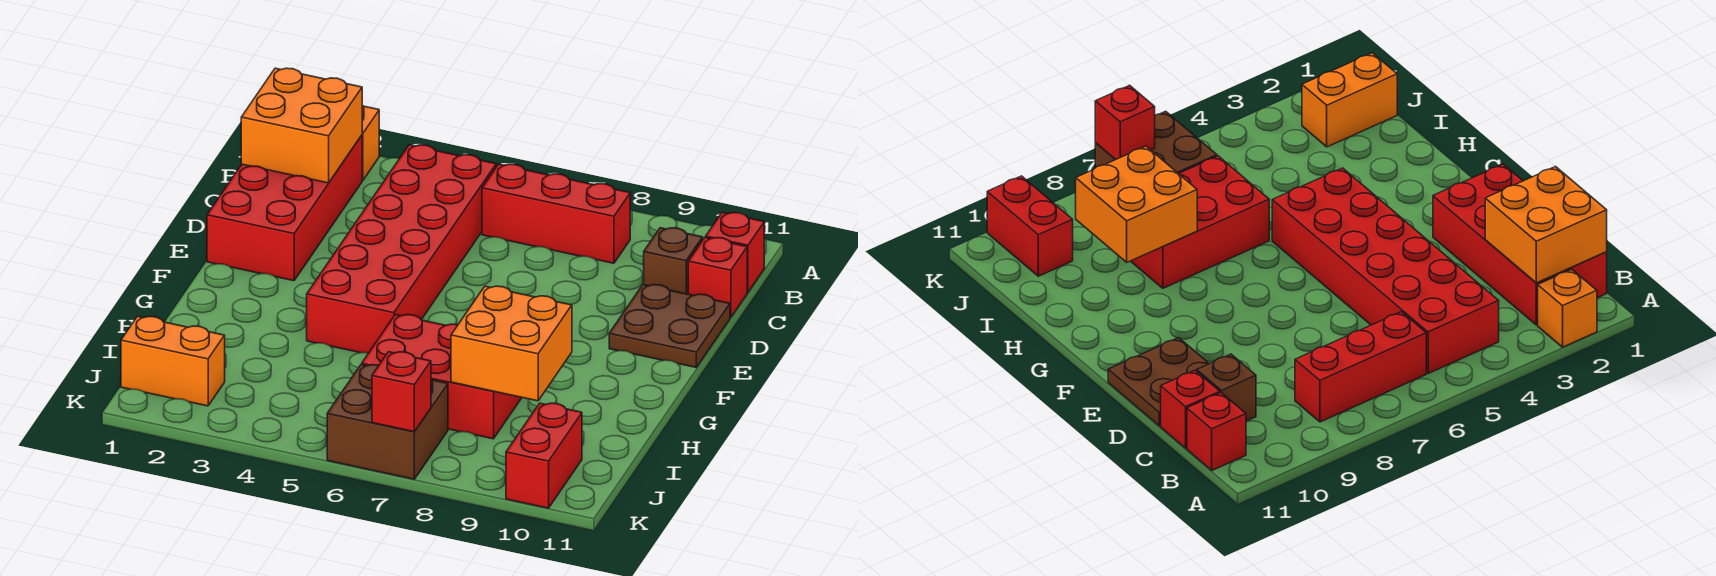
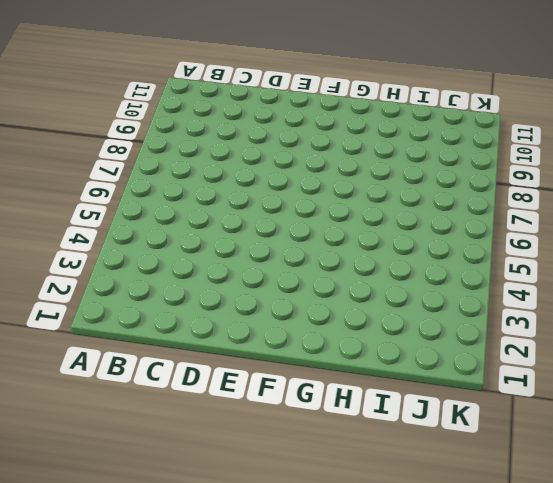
none -> orange 1x1 brick [362,105,379,180]
none -> red 2x4 brick [207,135,362,281]
none -> red 2x6 brick [307,145,496,353]

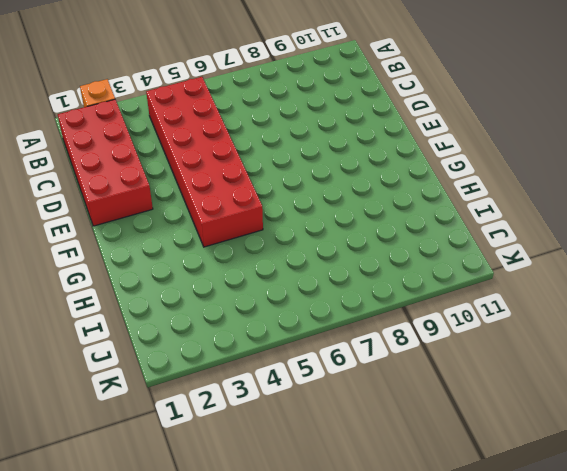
none -> red 1x3 brick [482,164,631,263]
none -> red 1x1 brick [706,212,764,292]
none -> brown 1x1 brick [644,228,703,294]

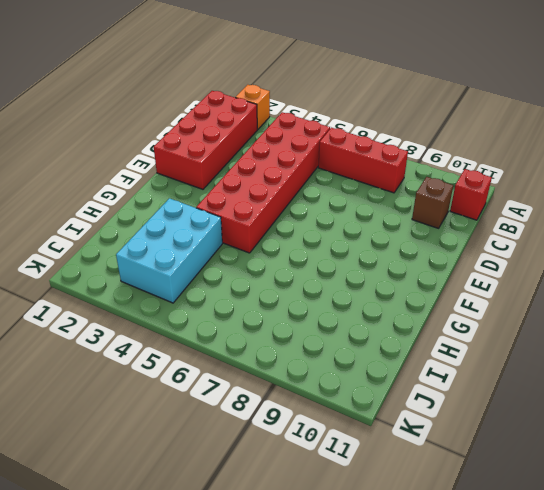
cyan 2x3 brick [116,198,222,303] -> none
none -> red 1x1 brick [688,237,747,317]
none -> brown 2x2 plate [609,285,730,367]
none -> red 2x3 brick [362,314,522,439]

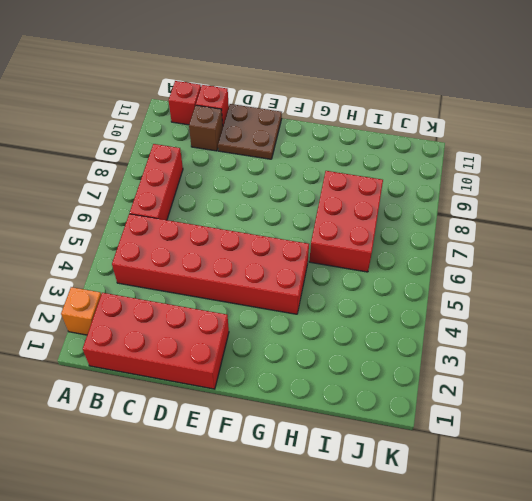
none -> orange 1x2 brick [121,316,225,406]
none -> brown 2x2 brick [327,365,448,479]
none -> red 1x2 brick [506,403,582,508]

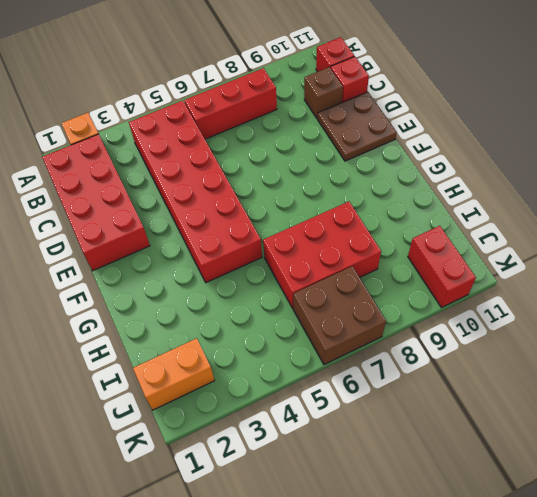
none -> orange 2x2 brick [241,68,362,183]
none -> orange 2x2 brick [451,286,572,401]
none -> red 1x1 brick [372,352,431,432]

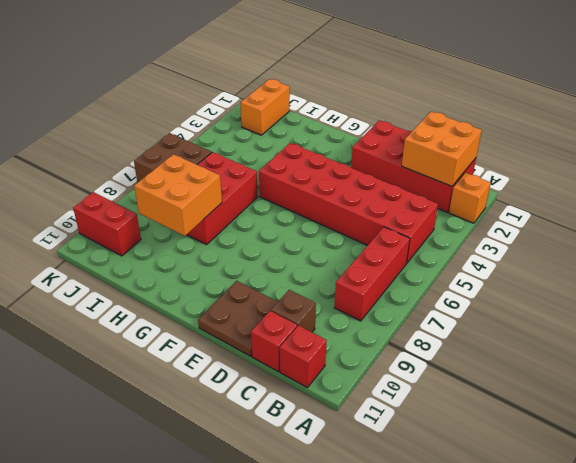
none -> red 1x1 brick [372,352,431,432]

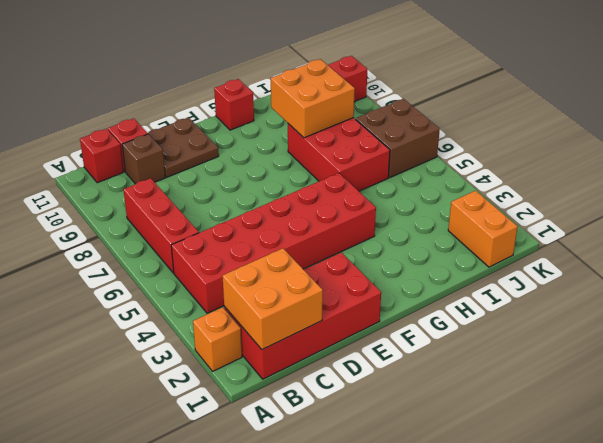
red 1x1 brick [214,79,254,130] -> red 1x1 brick moved to [372,352,431,432]

